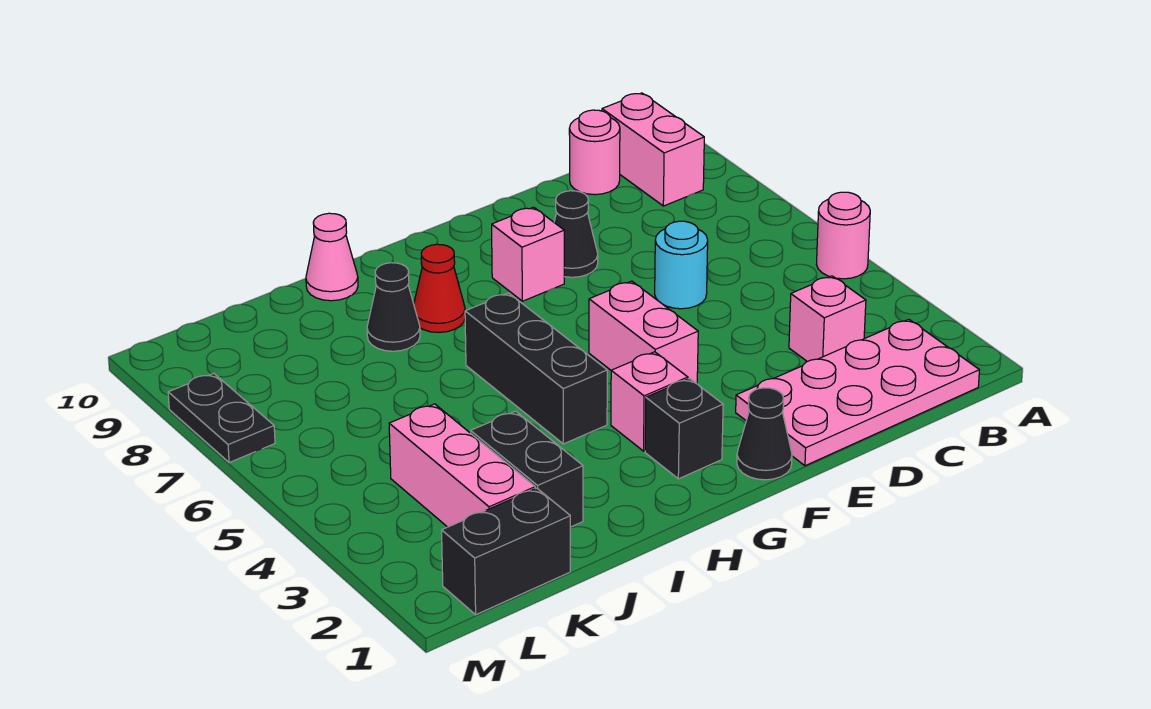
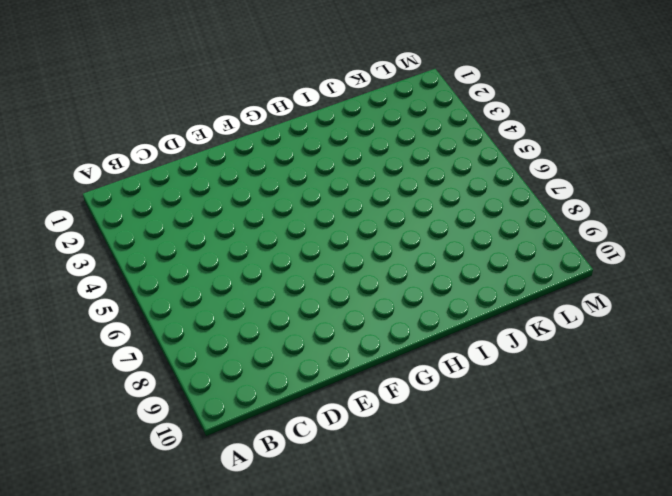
none -> pink 1x1 round brick [816,192,870,279]
none -> pink 2x4 plate [736,319,979,466]
none -> pink 1x2 brick [602,93,704,206]

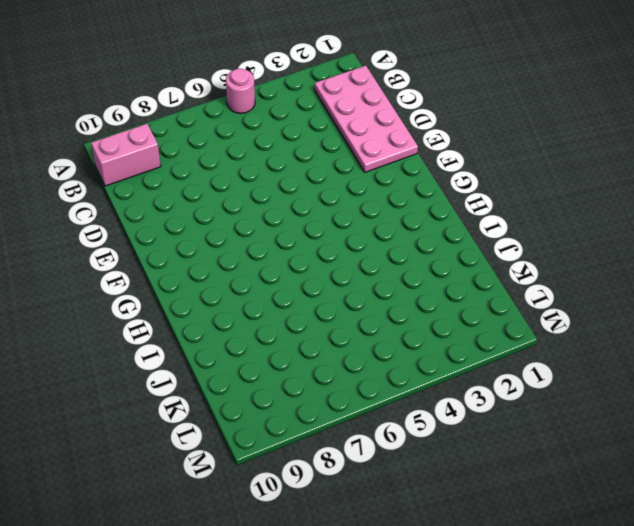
none -> pink 1x1 brick [789,276,866,362]
none -> pink 1x1 round brick [569,110,620,195]
none -> cyan 1x1 round brick [655,221,708,309]

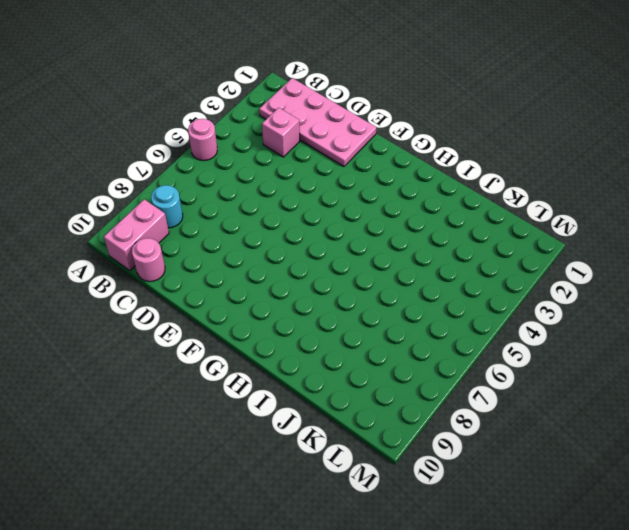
cyan 1x1 round brick [151,185,183,228] -> cyan 1x1 round brick moved to [655,221,708,309]
none -> black 1x1 cone [554,191,598,277]
none -> black 1x1 cone [737,388,792,480]
none -> pink 1x2 brick [589,281,698,384]

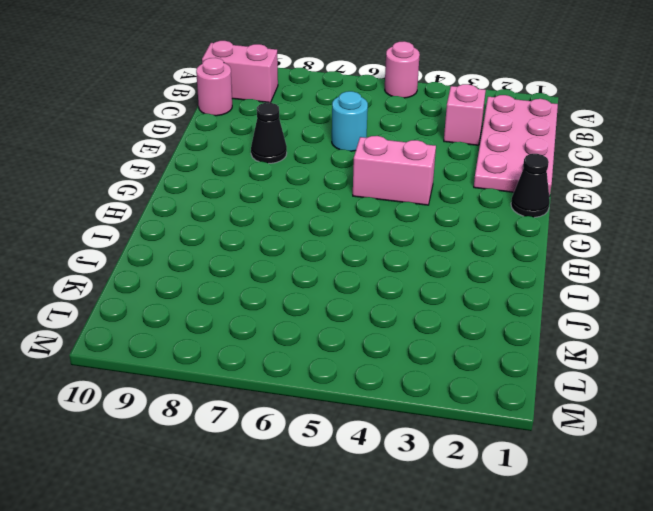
none -> pink 1x1 brick [492,207,564,301]
none -> black 1x1 brick [645,379,723,479]
none -> pink 1x1 brick [611,352,688,451]

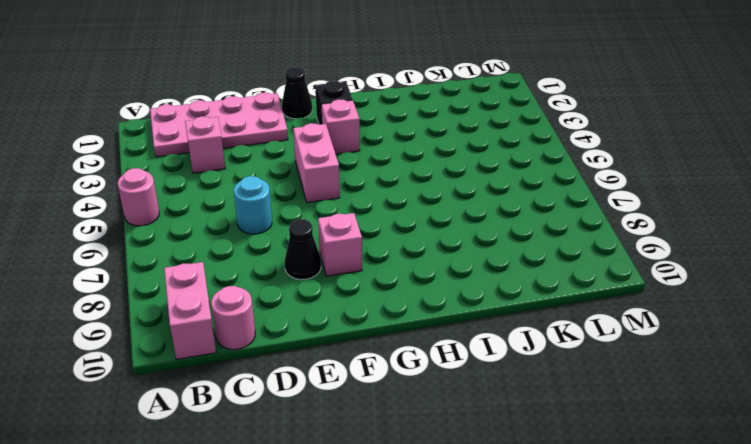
none -> black 1x3 brick [465,293,607,444]
none -> red 1x1 cone [414,244,465,333]
none -> black 1x1 cone [367,263,420,351]

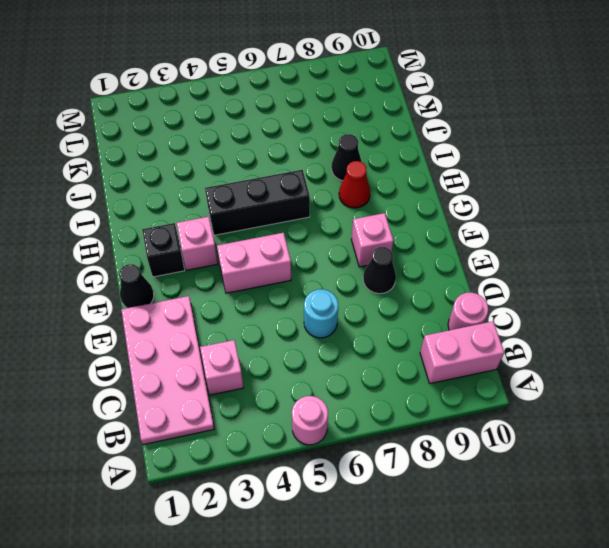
none -> pink 1x1 cone [306,213,358,301]
none -> black 1x2 brick [471,411,583,527]
none -> black 1x2 brick [442,488,570,615]

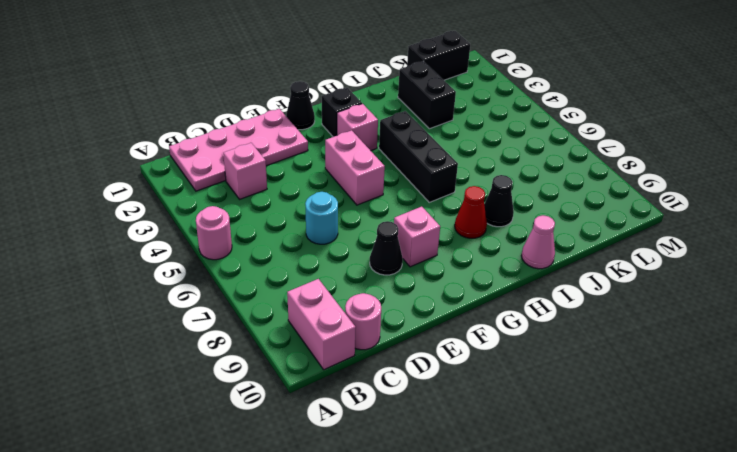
none -> pink 1x3 brick [389,404,535,527]
none -> black 1x2 plate [168,373,275,463]

